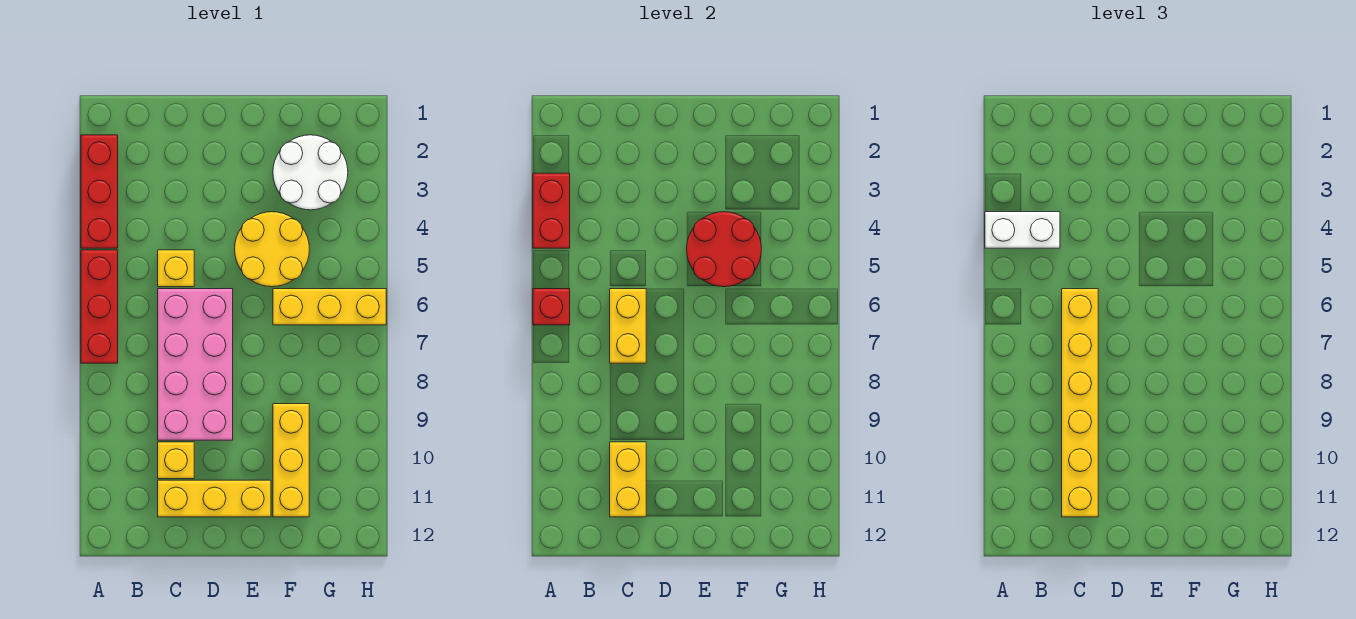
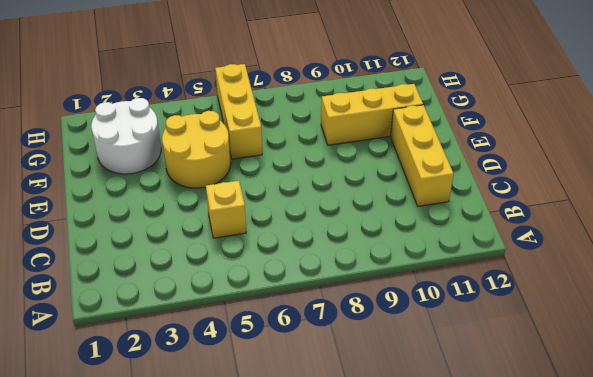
none -> red 1x3 brick [81,135,118,248]
none -> red 1x3 brick [81,250,118,363]
none -> pink 2x4 brick [158,289,233,440]

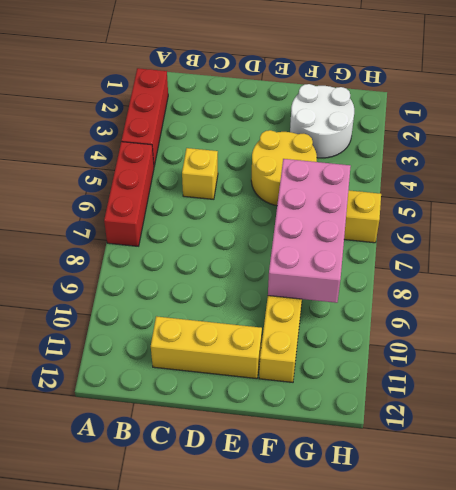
pink 2x4 brick [268,159,351,303] -> pink 2x4 brick moved to [158,289,233,440]
none -> yellow 1x1 brick [158,442,194,479]
none -> red 1x2 brick [533,173,570,248]
none -> red 1x1 brick [533,289,570,325]

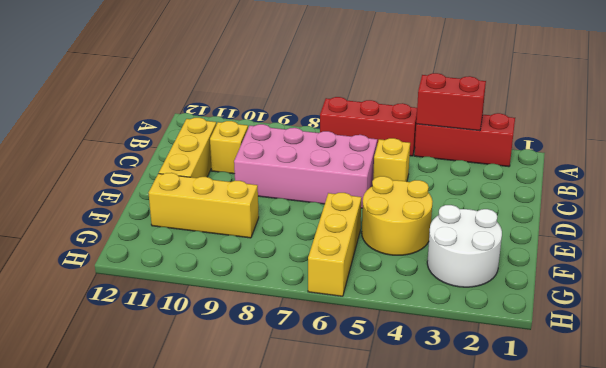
none -> red 1x1 brick [533,289,570,325]
none -> yellow 1x2 brick [610,289,646,363]
none -> yellow 1x2 brick [610,442,646,517]

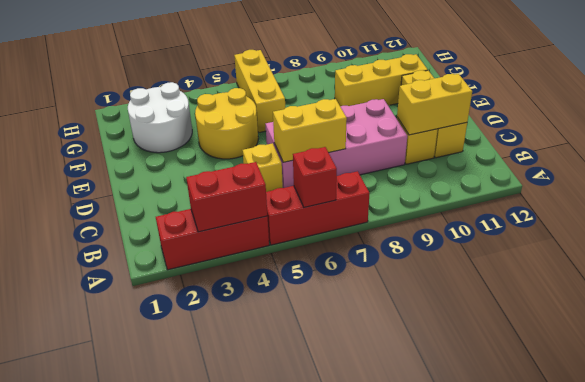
none -> red 2x2 round brick [687,212,761,287]
none -> white 1x2 brick [985,212,1060,248]
none -> yellow 1x6 brick [1062,289,1098,517]

